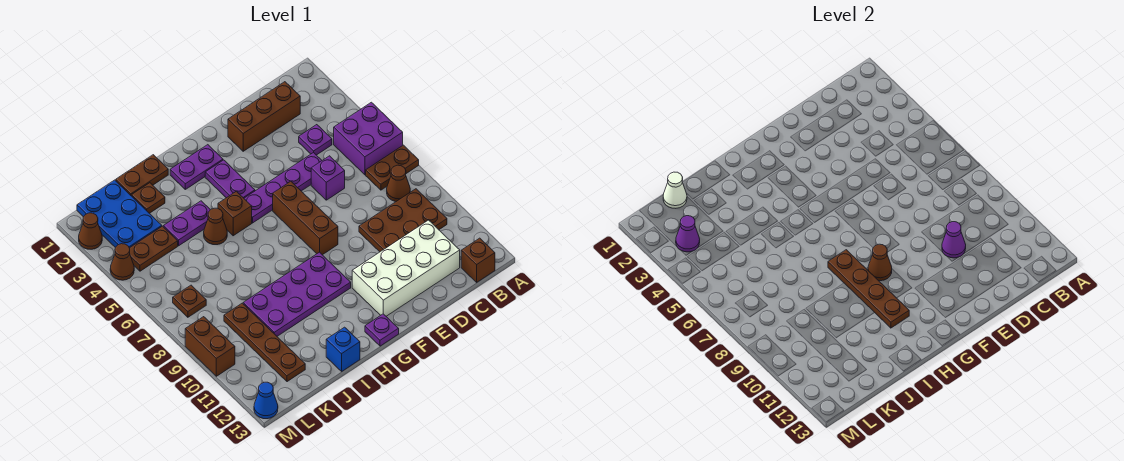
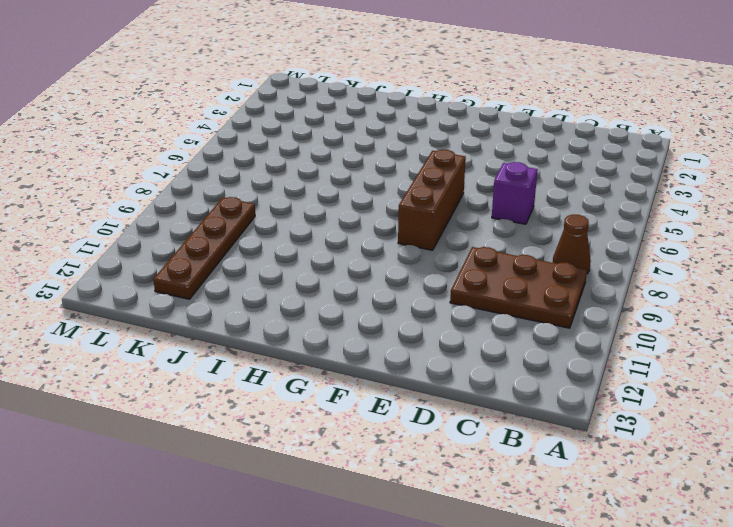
none -> purple 2x2 brick [334,102,403,175]
none -> brown 1x2 plate [366,145,419,190]
none -> brown 1x1 brick [461,238,495,282]
none -> brown 1x3 brick [228,82,300,151]

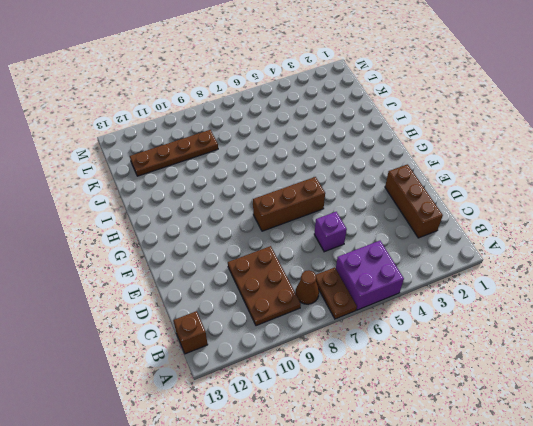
none -> purple 1x1 plate [299,125,332,155]
none -> white 2x4 brick [352,220,460,316]
none -> purple 1x4 plate [244,152,322,223]
none -> purple 1x2 plate [170,145,223,189]

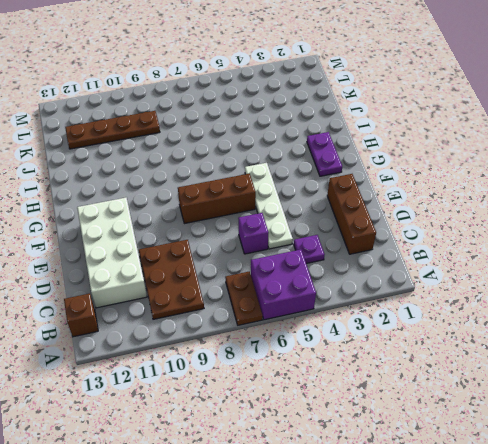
white 1x4 plate [245,163,293,249] -> purple 1x4 plate [244,152,322,223]
none -> brown 1x1 cone [387,165,410,202]
none -> purple 1x2 plate [205,160,255,198]
none -> purple 2x4 plate [243,252,351,336]
none -> purple 1x1 plate [365,314,399,346]

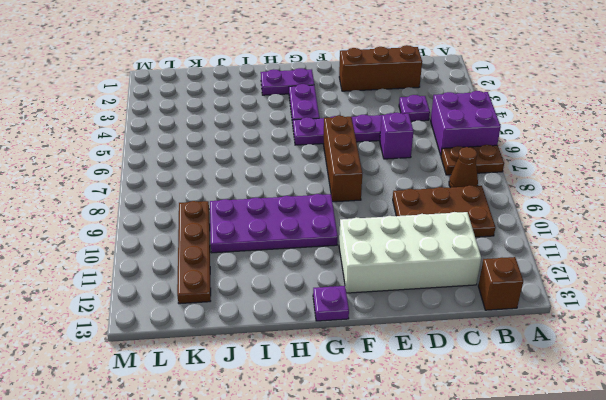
none -> brown 1x1 brick [218,191,252,236]
none -> brown 1x2 plate [116,155,168,196]
none -> purple 1x2 plate [163,201,210,246]
none -> brown 1x1 cone [204,208,227,245]

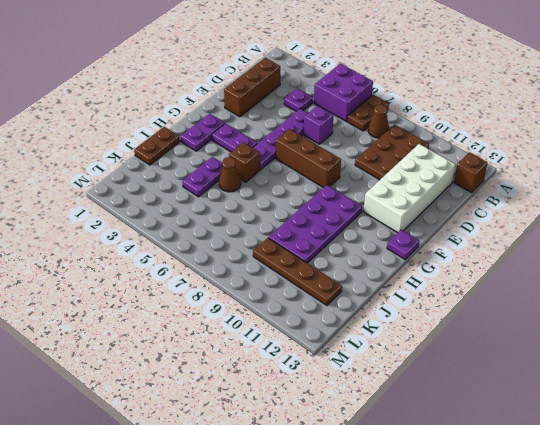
none -> blue 1x1 brick [326,327,360,371]
none -> brown 1x1 plate [132,183,165,213]
none -> blue 2x3 plate [77,180,162,248]
none -> brown 1x2 plate [130,226,178,271]

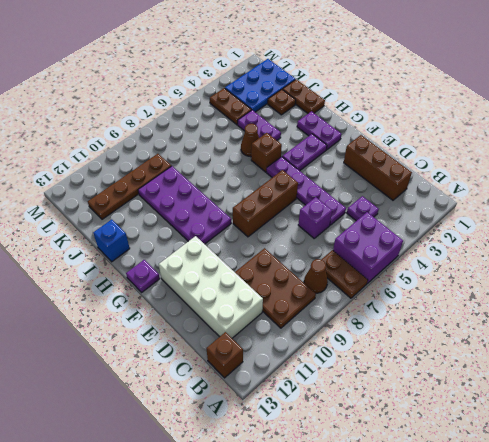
none -> brown 1x1 plate [173,285,206,317]
none -> brown 1x1 cone [79,213,102,249]
none -> brown 1x1 cone [110,244,134,280]
none -> brown 1x2 brick [185,317,235,376]

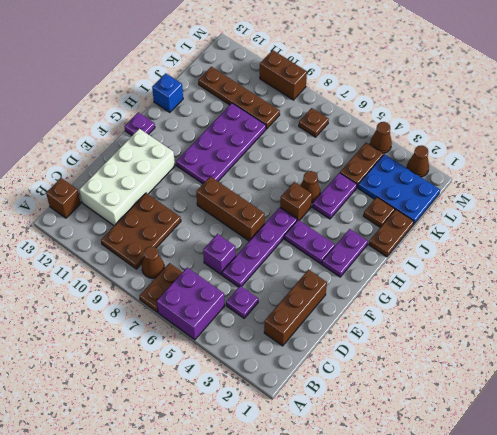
none -> blue 1x1 cone [254,382,278,419]
none -> purple 1x1 cone [942,222,966,258]
none -> brown 1x1 cone [868,244,892,281]
none -> brown 1x4 plate [828,250,909,328]

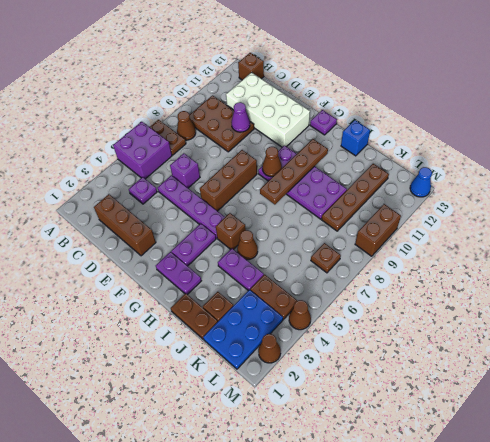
none -> white 1x1 cone [663,172,687,208]
none -> purple 1x1 cone [676,216,700,252]

